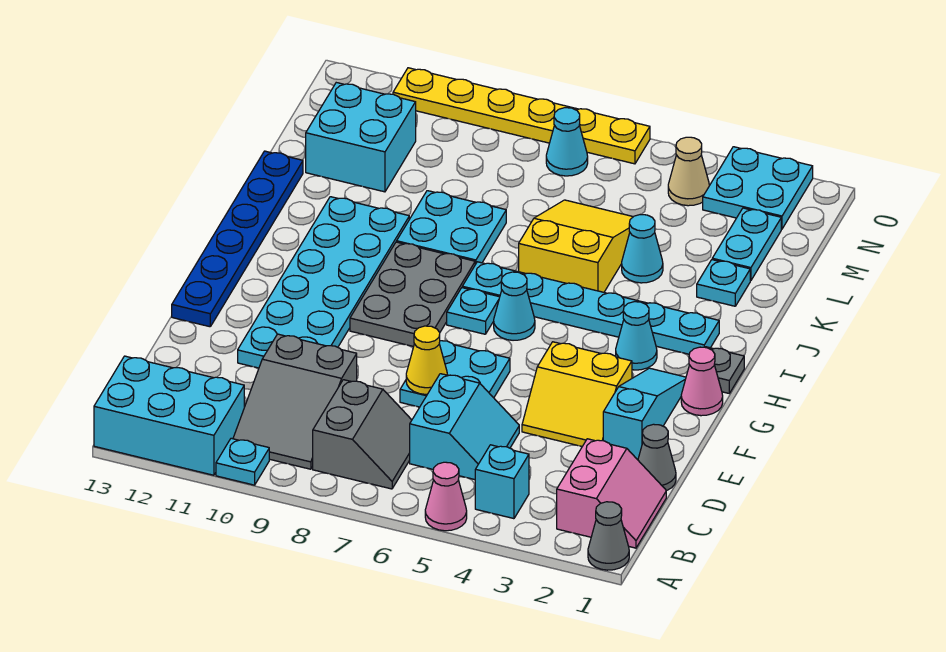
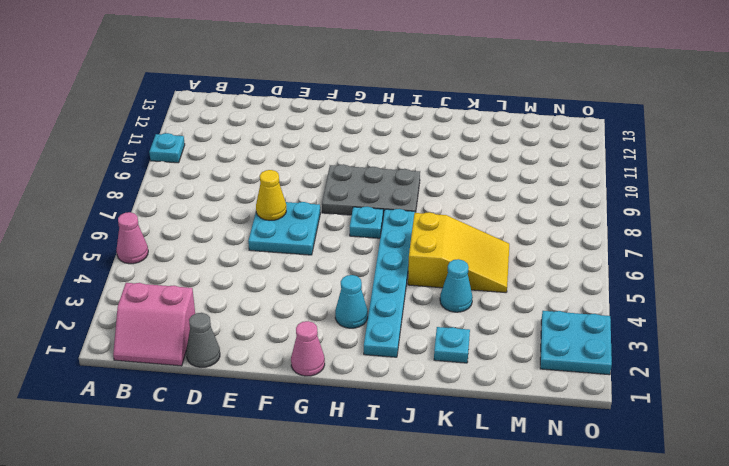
none -> grey 1x1 cone [588,502,629,570]
none -> cyan 2x3 brick [94,356,244,475]
none -> cyan 1x1 brick [475,445,529,519]
none -> grey 2x2 slope [313,380,412,489]

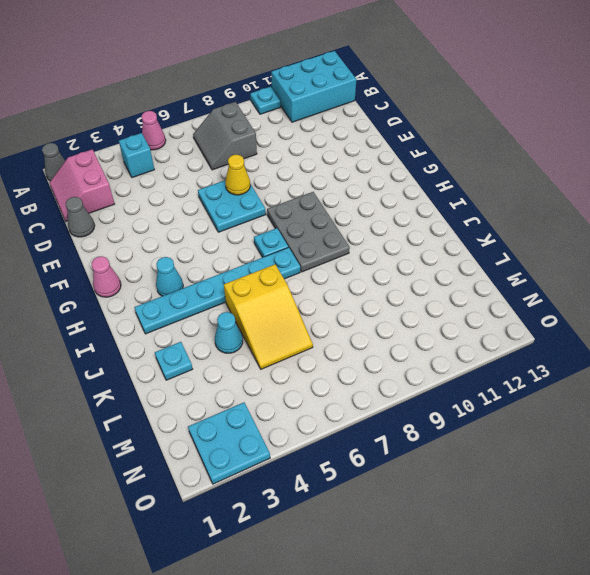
none -> grey 2x3 slope [233,334,357,469]
none -> cyan 2x2 slope [410,374,519,480]
none -> cyan 1x3 slope [603,368,686,460]
none -> yellow 2x2 slope [522,342,632,446]

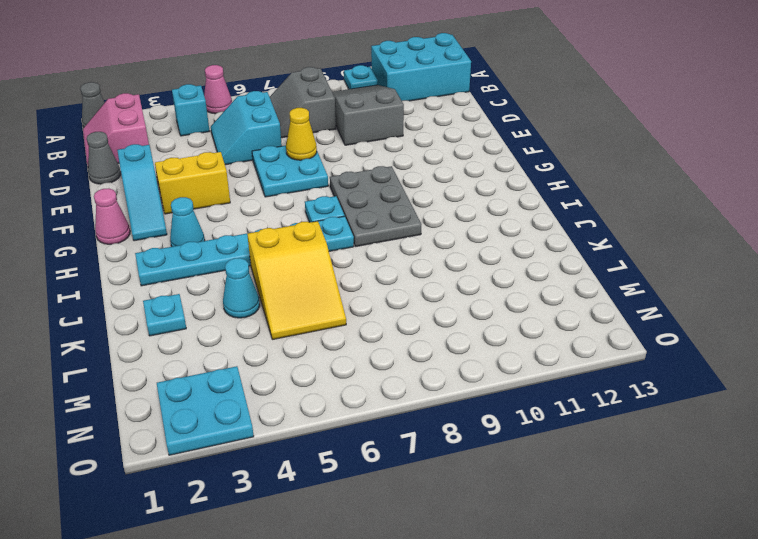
none -> cyan 2x6 plate [238,197,409,368]
none -> blue 1x6 plate [172,151,303,327]
none -> grey 1x1 plate [705,347,744,393]
none -> cyan 1x1 cone [494,272,535,340]

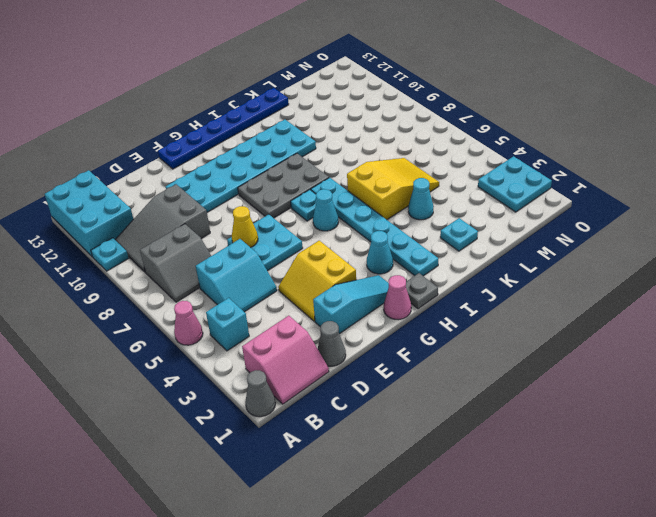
none -> cyan 2x2 plate [397,191,506,264]
none -> cyan 1x2 plate [712,208,781,281]
none -> cyan 2x2 brick [306,83,416,192]
none -> tan 1x1 cone [668,137,709,206]

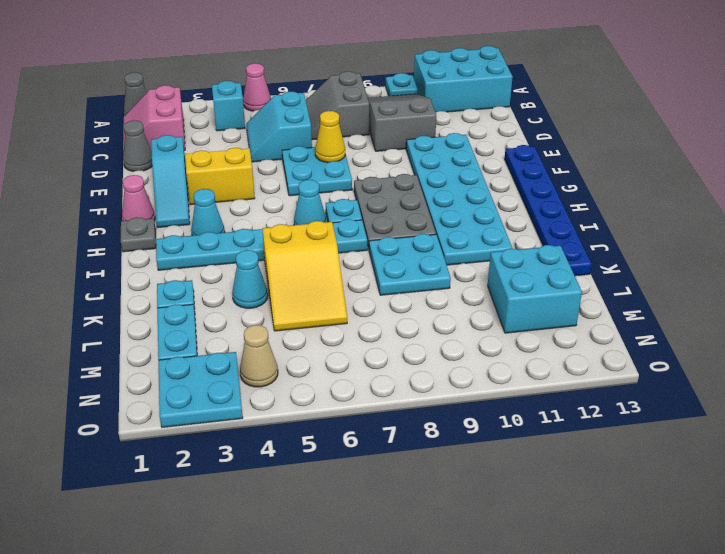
none -> cyan 1x1 cone [546,108,588,176]
none -> yellow 1x6 plate [393,68,650,164]

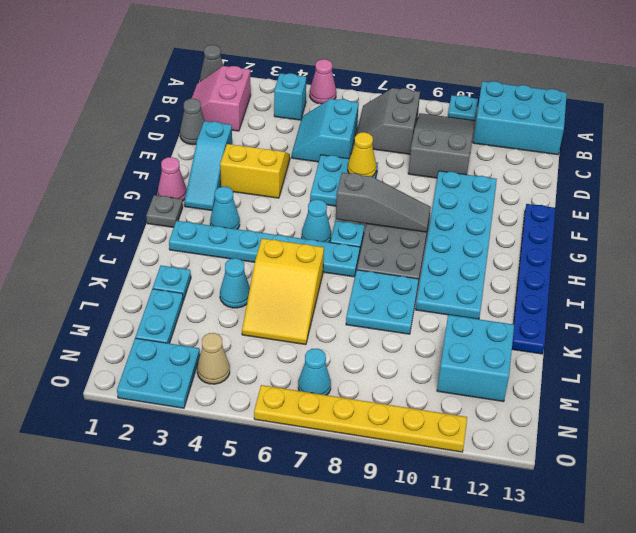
grey 1x3 slope [336,173,431,232] -> none

